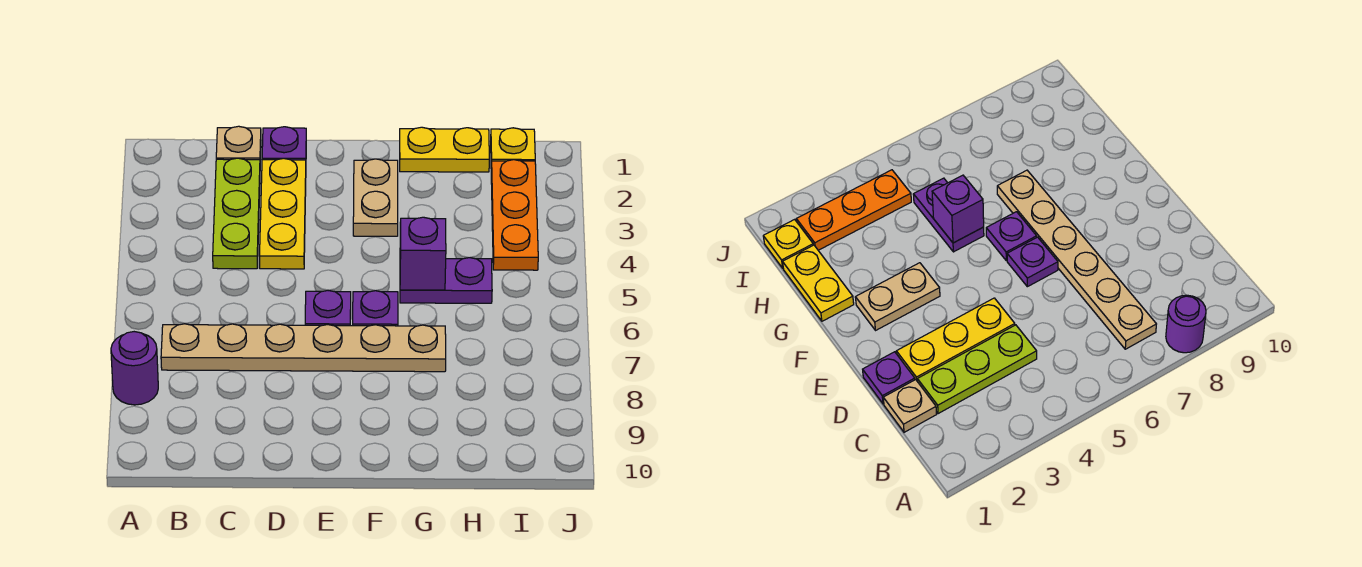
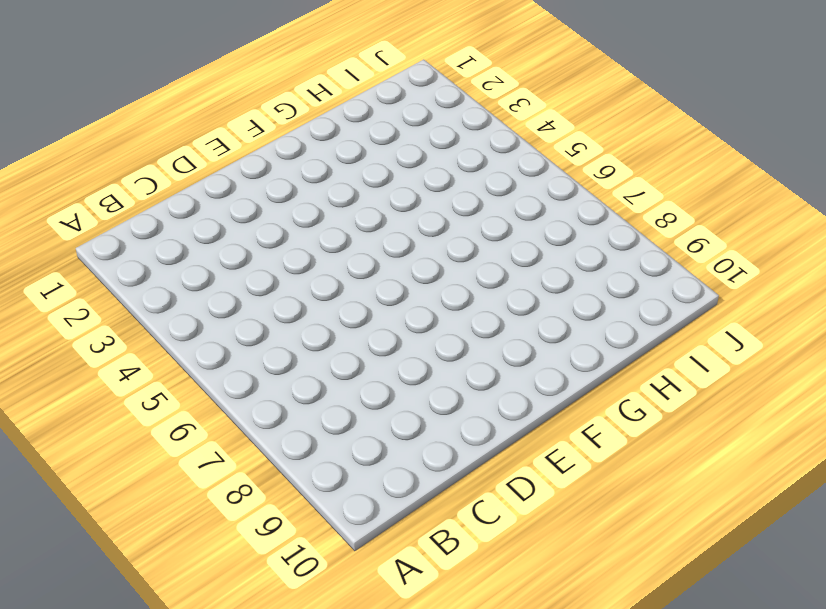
none -> purple 1x1 round brick [111,332,158,405]
none -> tan 1x6 plate [161,324,446,372]
none -> tan 1x1 plate [216,126,261,160]

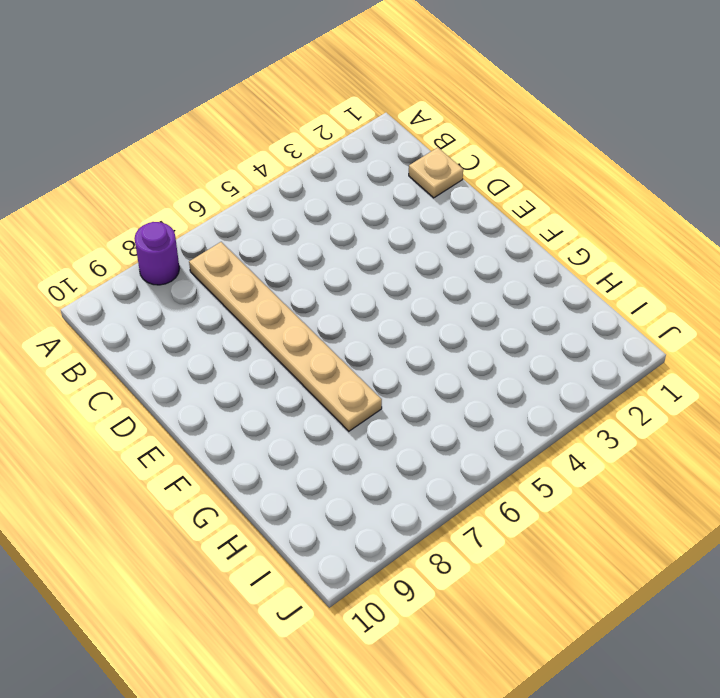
none -> lime 1x3 plate [213,158,260,269]
none -> purple 1x1 plate [262,127,306,160]
none -> yellow 1x3 plate [260,158,306,269]

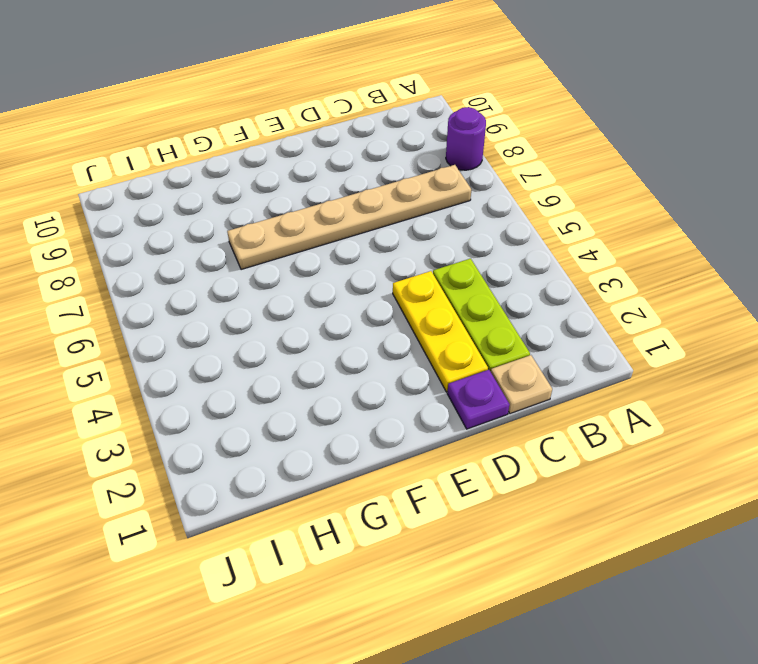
none -> purple 1x1 plate [305,291,351,326]
none -> tan 1x2 plate [353,159,398,236]
none -> purple 1x1 plate [353,291,398,326]

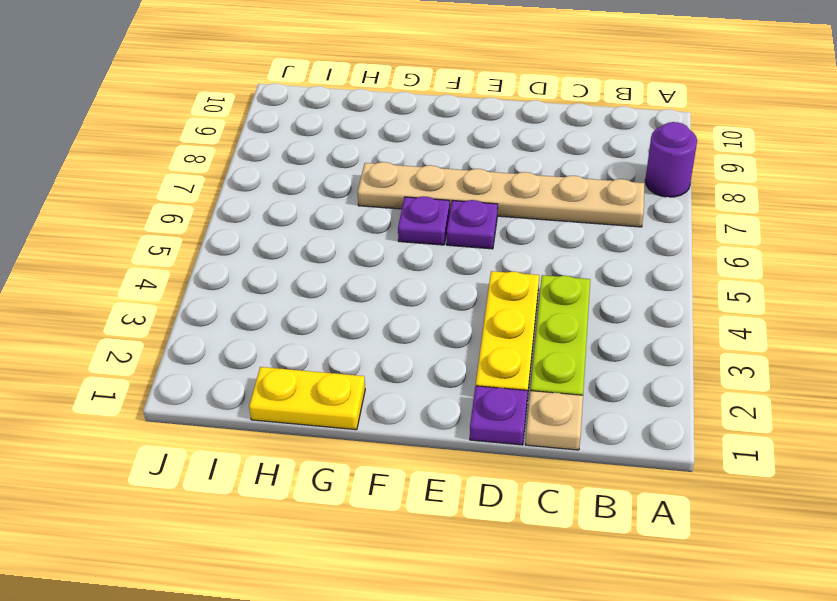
none -> tan 1x2 plate [353,159,398,236]
none -> purple 1x2 plate [400,258,492,303]
none -> yellow 1x1 plate [491,128,535,166]

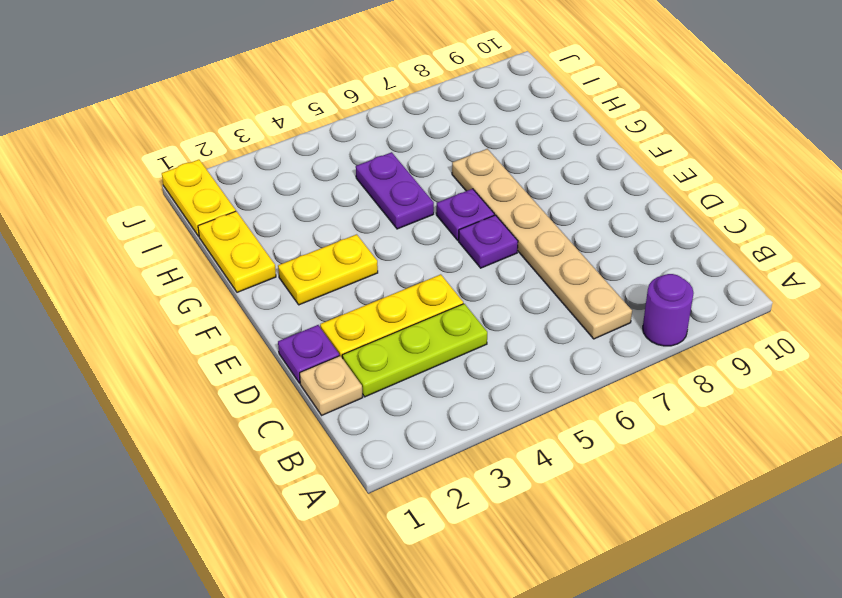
yellow 1x2 plate [278,234,378,305] -> tan 1x2 plate [353,159,398,236]
yellow 1x2 plate [162,160,236,236] -> yellow 1x1 plate [491,128,535,166]
none -> orange 1x3 plate [491,160,538,270]
none -> purple 1x1 brick [400,217,446,290]

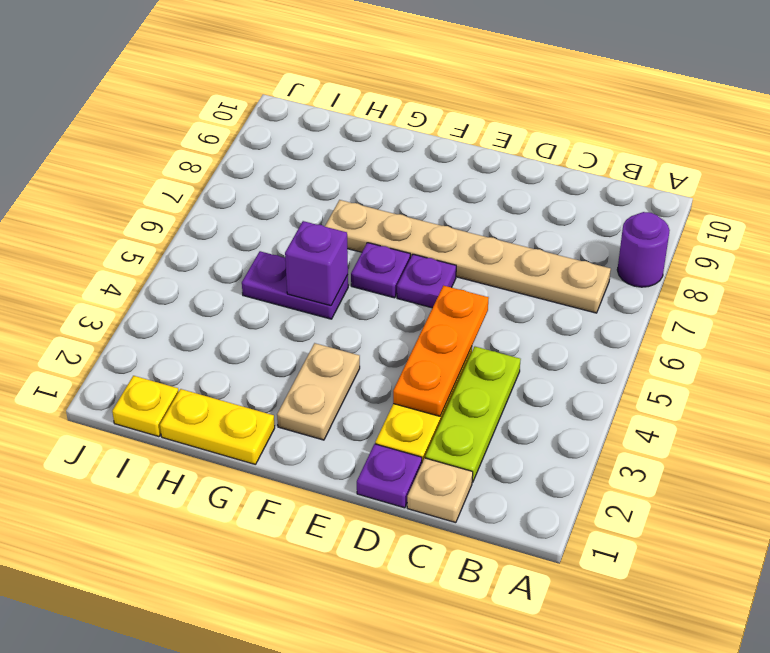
orange 1x3 plate [393,286,489,416] -> orange 1x3 plate moved to [491,160,538,270]

